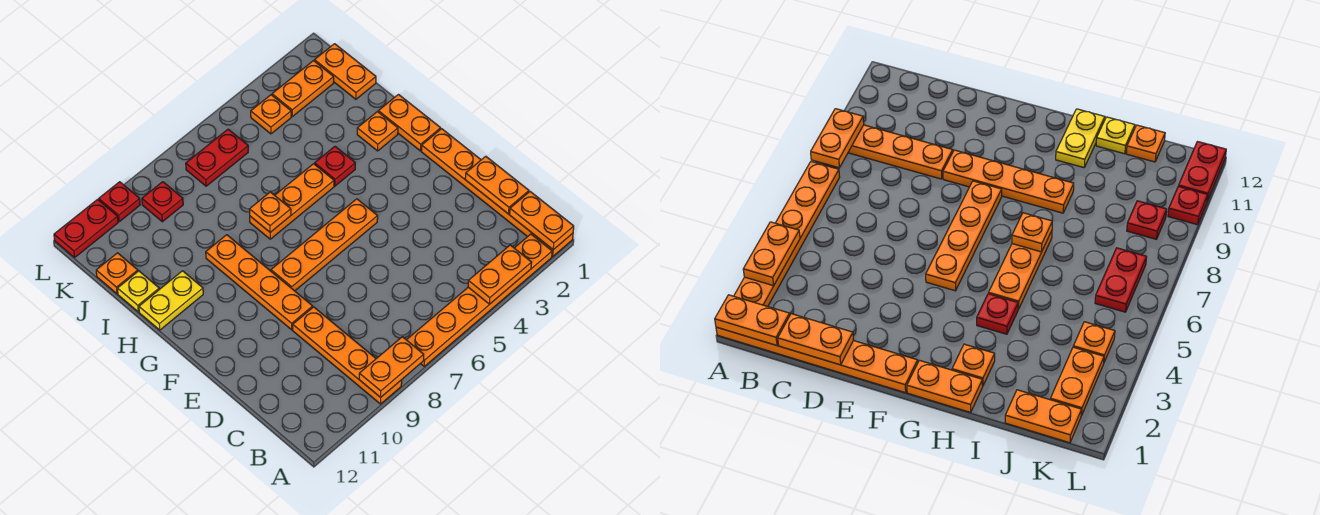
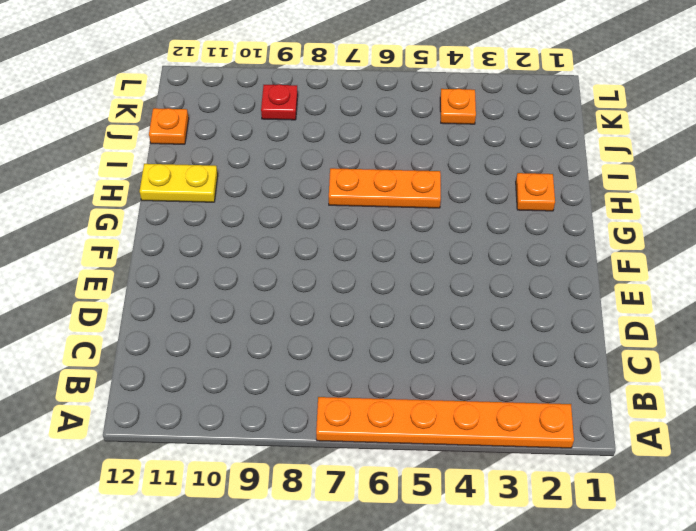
none -> orange 1x6 plate [421,129,573,256]
none -> orange 1x4 plate [293,307,402,404]
none -> orange 1x4 plate [206,235,313,330]

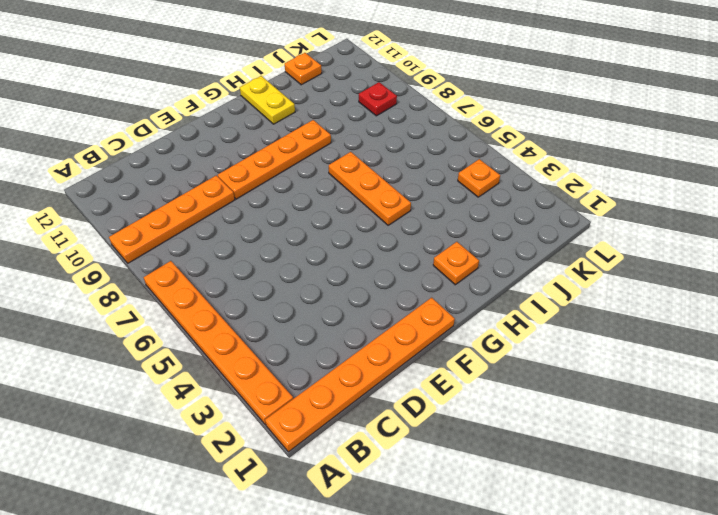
none -> orange 1x4 plate [271,199,378,291]
none -> orange 1x2 plate [378,95,441,151]
none -> red 1x1 plate [315,147,355,186]

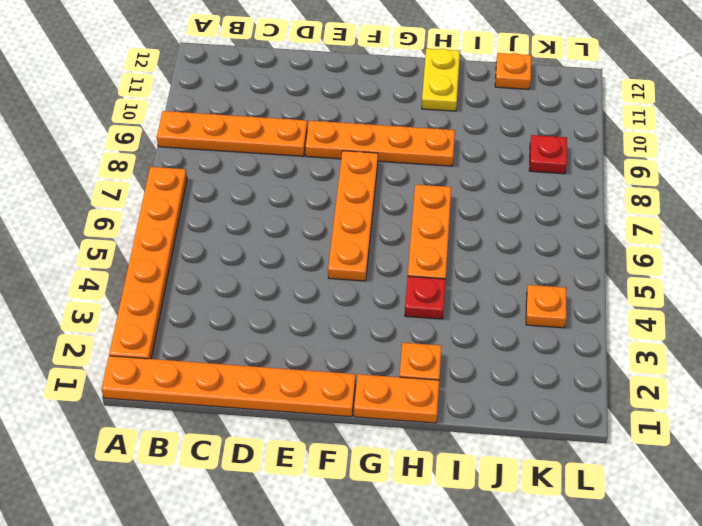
none -> yellow 1x1 plate [118,271,159,312]
none -> orange 1x2 plate [315,44,376,99]
none -> orange 1x2 plate [272,61,334,116]

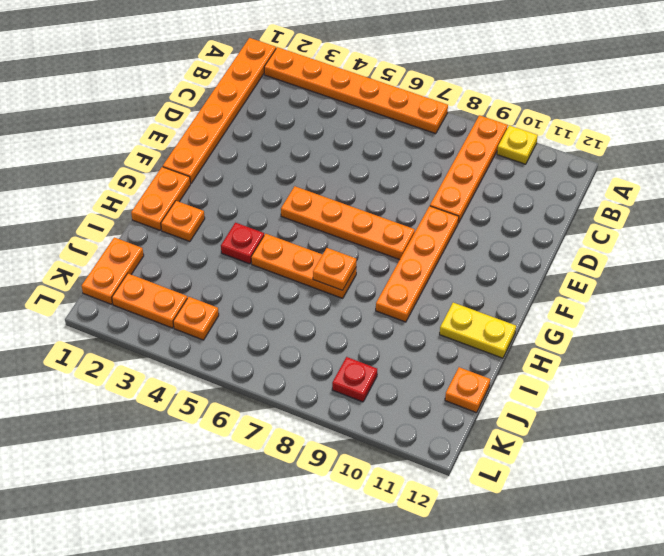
yellow 1x1 plate [497,125,538,164] -> yellow 1x1 plate moved to [118,271,159,312]
none -> red 1x2 plate [186,129,248,186]
none -> red 1x1 plate [99,182,140,222]
none -> red 1x2 plate [54,200,118,257]

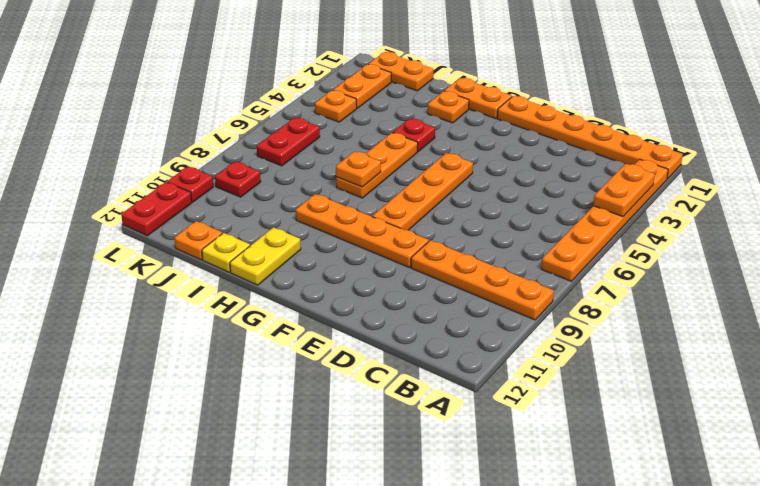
none -> orange 1x2 plate [510,192,574,250]
none -> orange 1x2 plate [359,337,424,397]
none -> orange 1x2 plate [465,156,529,214]

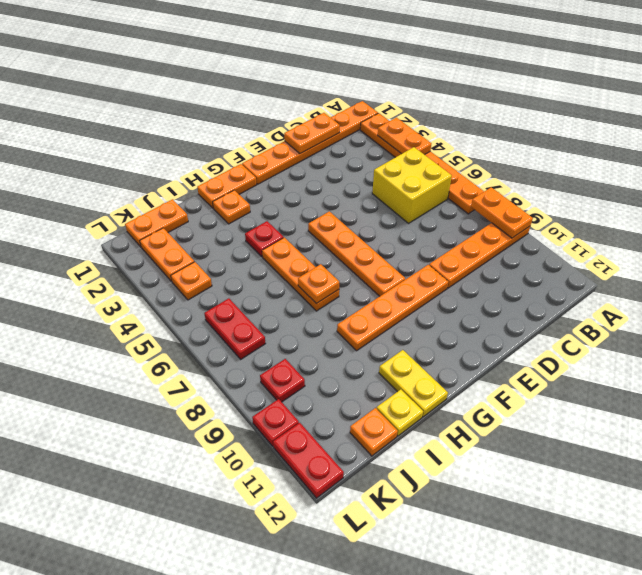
yellow 2x2 brick [372,147,452,223] -> none
none -> orange 1x2 plate [510,192,574,250]

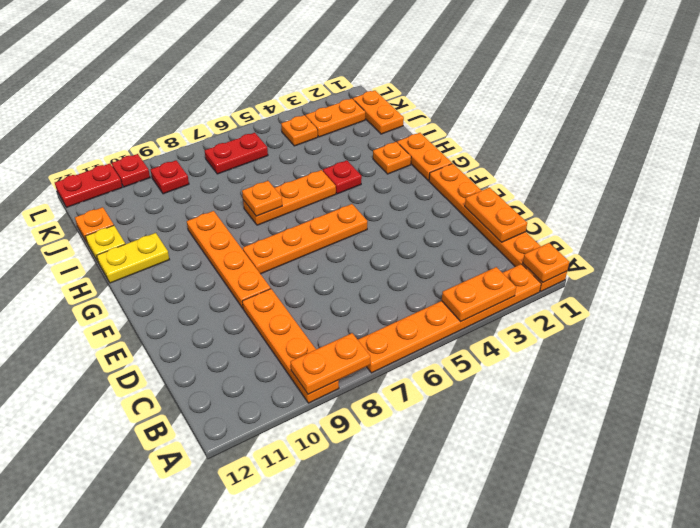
orange 1x1 plate [523,243,569,282] -> orange 1x2 plate [510,192,574,250]

